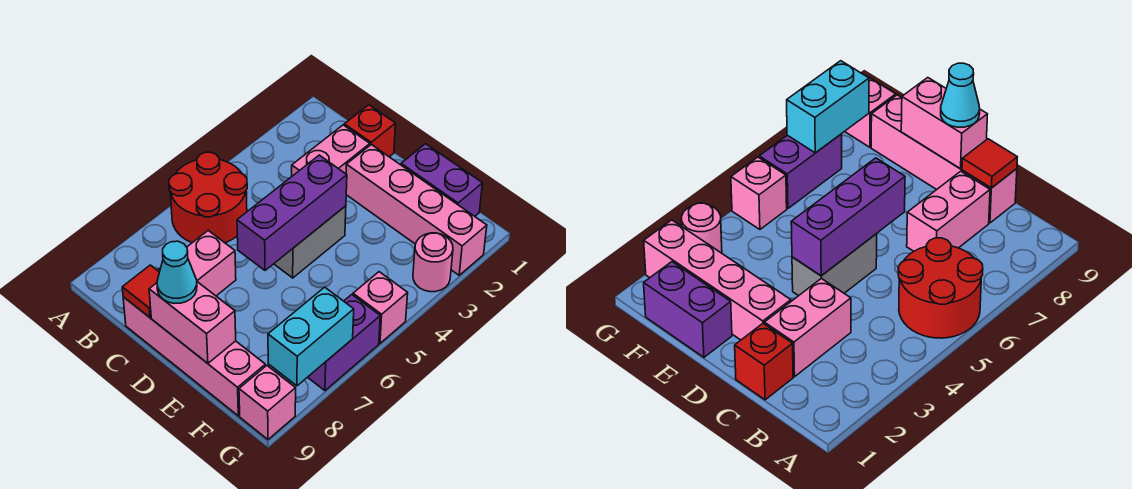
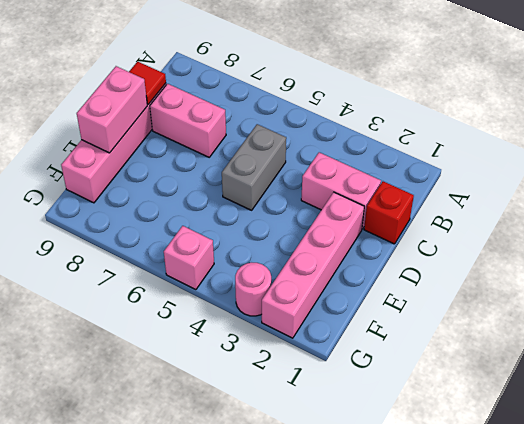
grey 1x2 brick [222,124,286,210] -> grey 1x2 brick turned to [274,206,346,278]
none -> red 2x2 round brick [169,152,247,243]
none -> purple 1x2 brick [401,144,482,216]
none -> purple 1x2 brick [308,295,380,391]

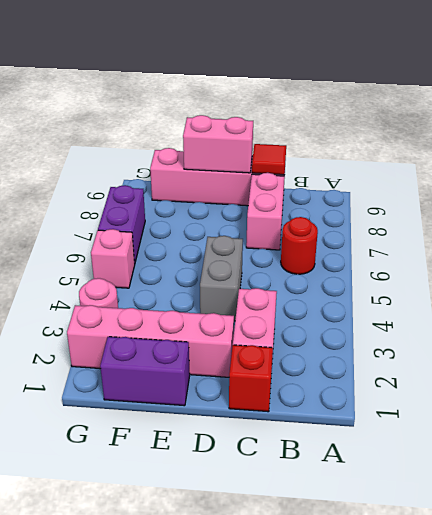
red 1x1 round brick [281,217,318,274] -> red 2x2 round brick [169,152,247,243]
none -> pink 1x1 brick [239,366,296,439]
none -> purple 1x3 brick [237,155,347,270]
none -> cyan 1x2 brick [268,287,354,386]

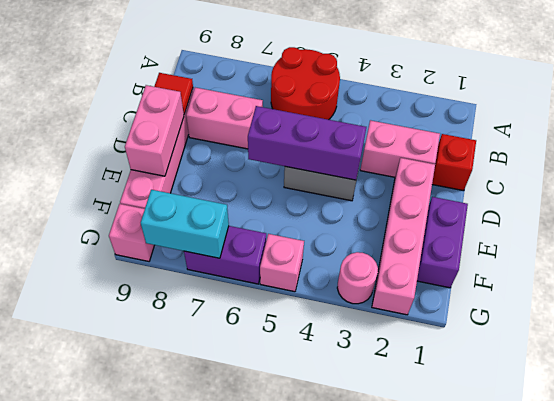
none -> cyan 1x1 cone [157,241,197,303]

